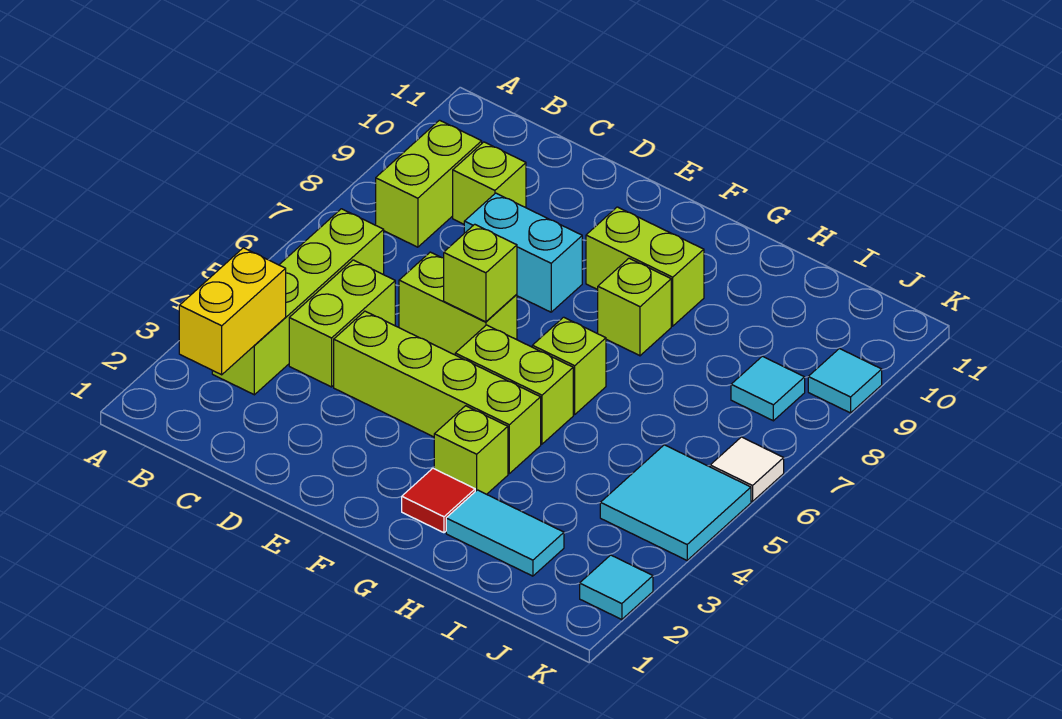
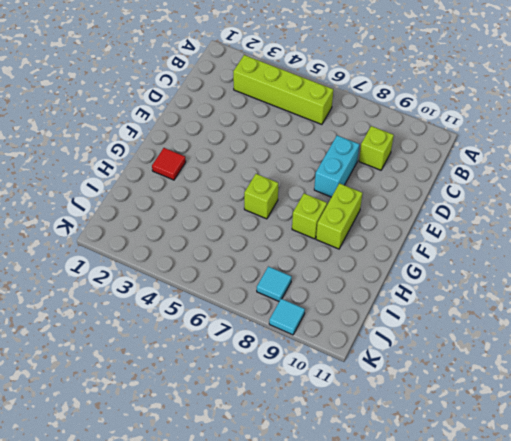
none -> lime 1x2 brick [376,120,482,247]
none -> lime 1x2 brick [289,260,395,387]
none -> lime 1x4 brick [334,311,541,474]

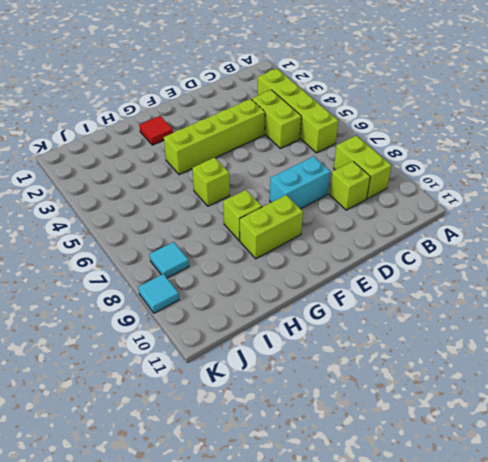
none -> lime 1x2 brick [399,252,517,355]
none -> lime 1x2 brick [455,325,573,444]
none -> lime 1x1 brick [434,406,508,494]

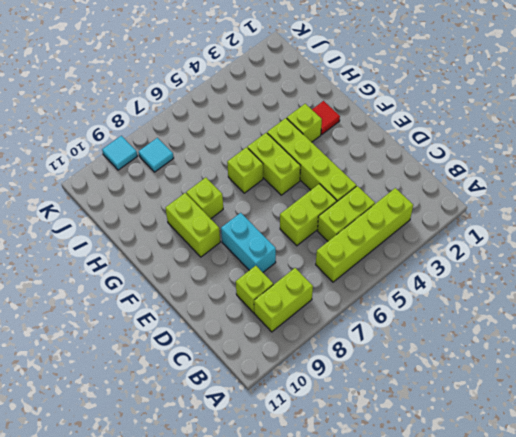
lime 1x2 brick [280,184,337,246] -> lime 1x2 brick turned to [399,252,517,355]
none -> cyan 1x2 tile [446,490,564,576]
none -> cyan 2x2 tile [600,445,751,560]
none -> cyan 1x1 tile [580,555,653,620]

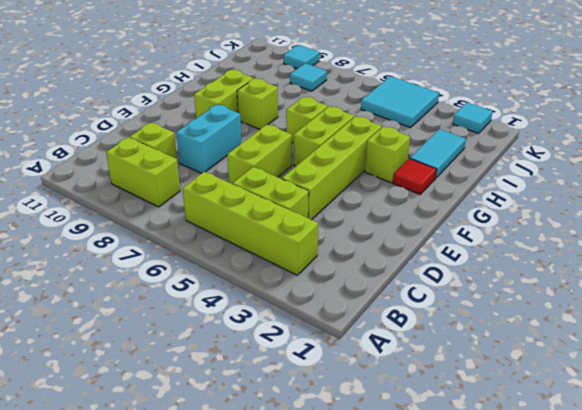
none -> white 1x1 tile [710,437,784,501]
none -> yellow 1x2 brick [179,248,286,375]
none -> lime 1x1 brick [444,224,517,322]

